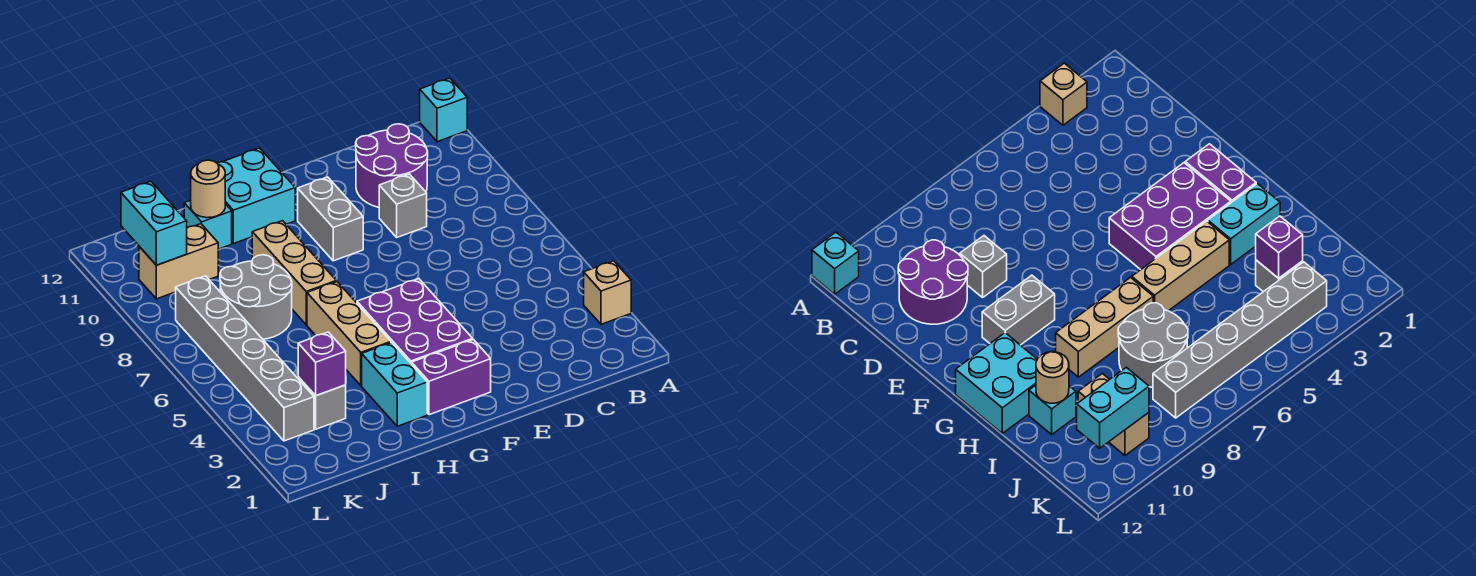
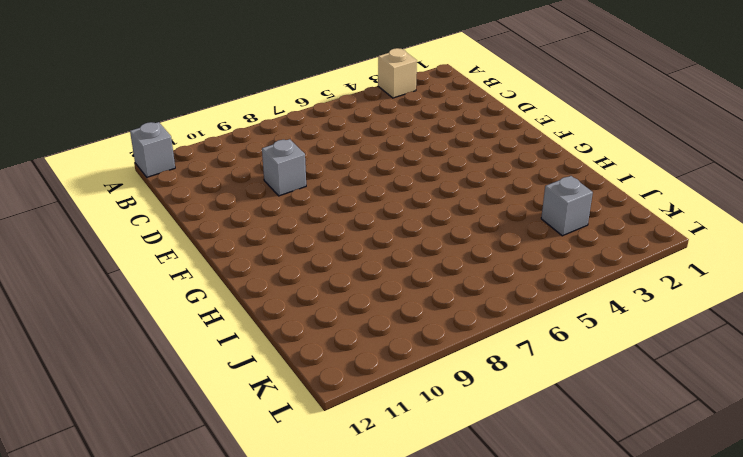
grey 1x1 brick [130,122,175,177] -> cyan 1x1 brick [420,78,467,142]
none -> purple 2x2 round brick [356,124,428,207]
none -> purple 1x2 brick [412,339,491,415]
none -> purple 2x3 brick [357,279,473,364]

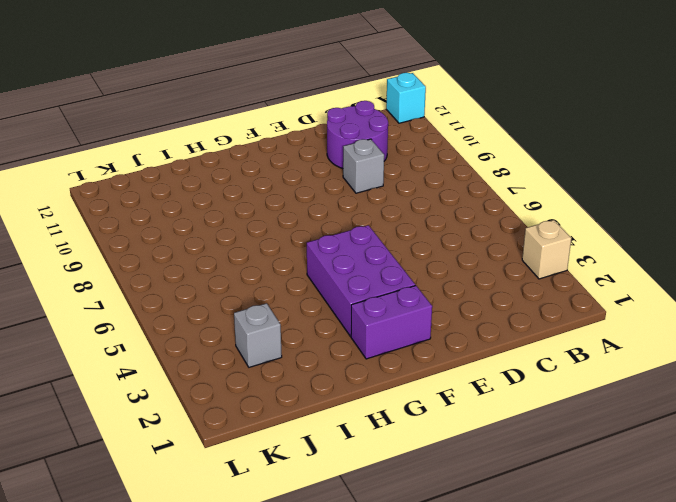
none -> grey 1x2 brick [298,177,363,261]
none -> cyan 2x2 brick [217,148,295,244]
none -> cyan 1x2 brick [362,343,427,426]

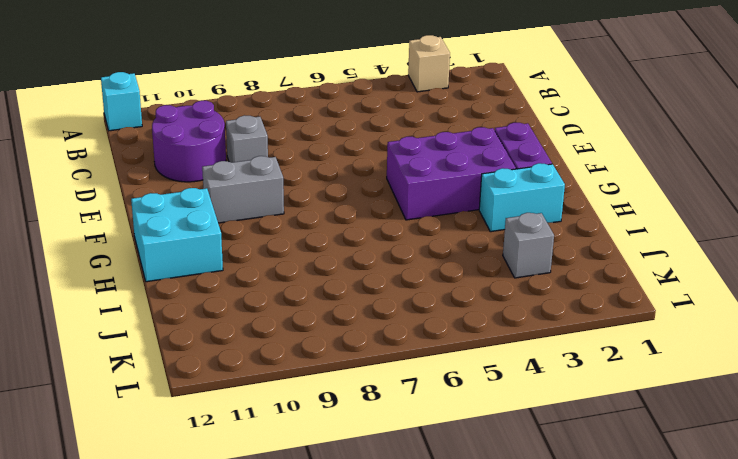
none -> tan 1x3 brick [307,282,391,386]
none -> tan 1x3 brick [252,221,336,325]
none -> grey 2x2 round brick [220,255,292,339]

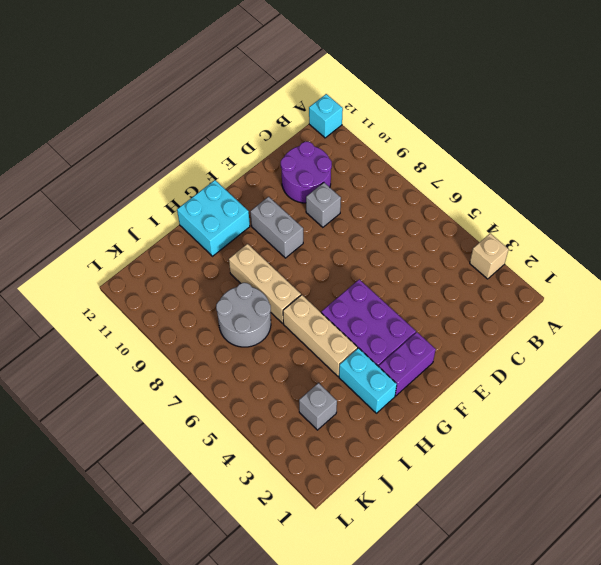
none -> cyan 1x1 brick [184,200,232,249]
none -> tan 1x2 brick [139,224,218,299]
none -> grey 1x6 brick [176,276,314,441]

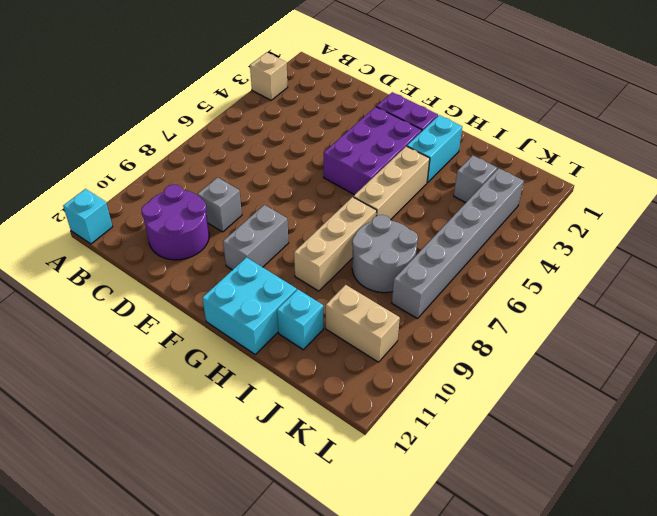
none -> tan 1x1 round brick [191,160,225,218]
none -> purple 1x1 brick [298,332,346,396]
none -> cyan 1x2 brick [121,181,187,265]

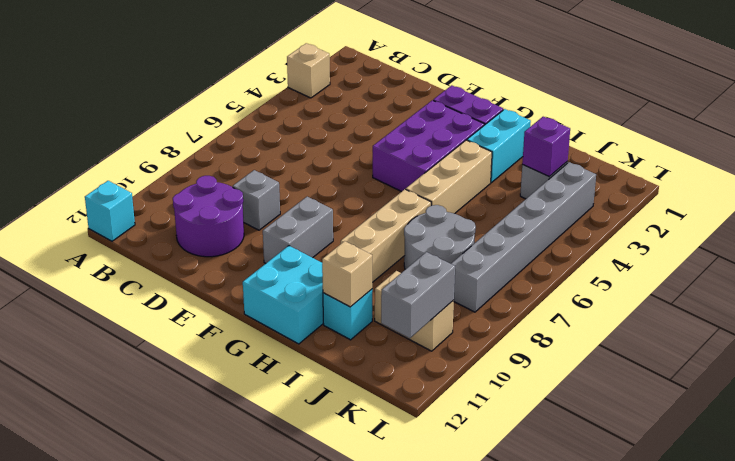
tan 1x1 brick [322,241,372,307] -> tan 1x1 round brick [191,160,225,218]
grey 1x2 brick [381,252,455,338] -> cyan 1x2 brick [121,181,187,265]

